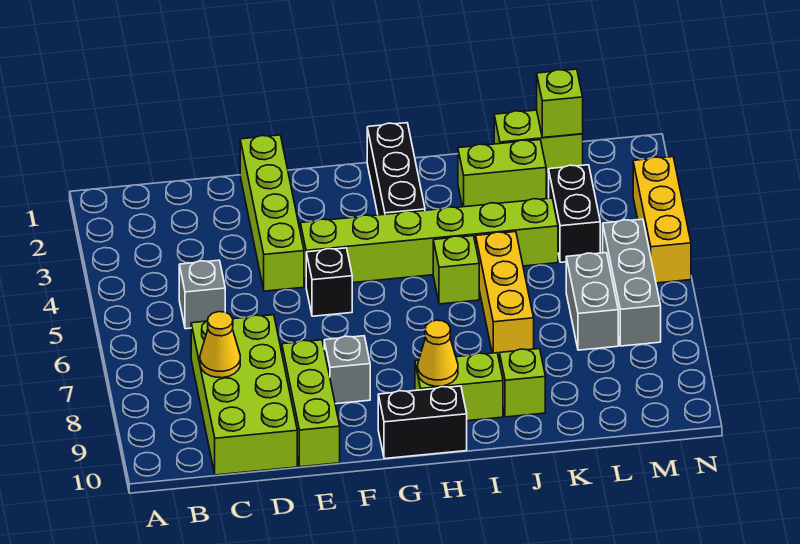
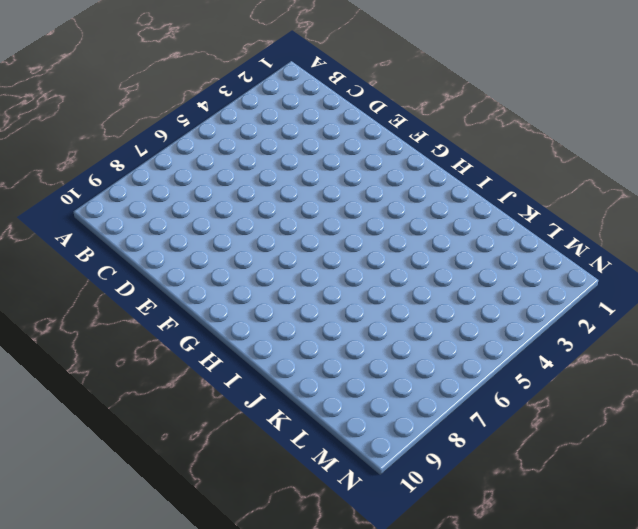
none -> grey 1x1 brick [179,260,225,329]
none -> lime 2x4 brick [191,315,297,475]
none -> lime 1x4 brick [240,135,304,291]

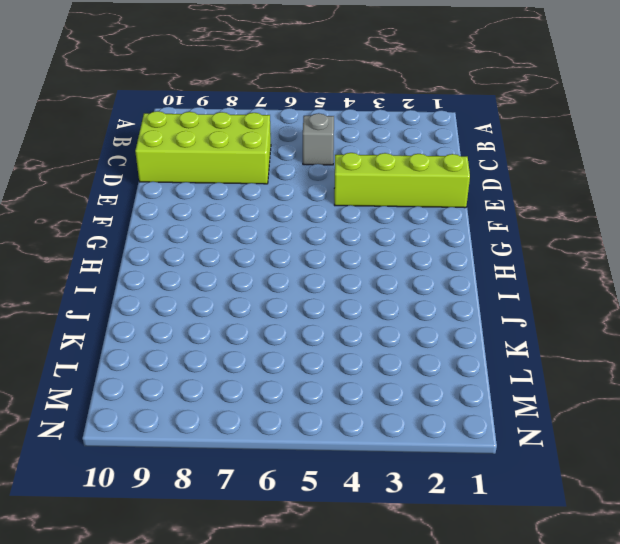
none -> lime 1x3 brick [282,340,340,467]
none -> lime 1x6 brick [300,198,558,284]
none -> black 1x1 brick [306,248,352,316]

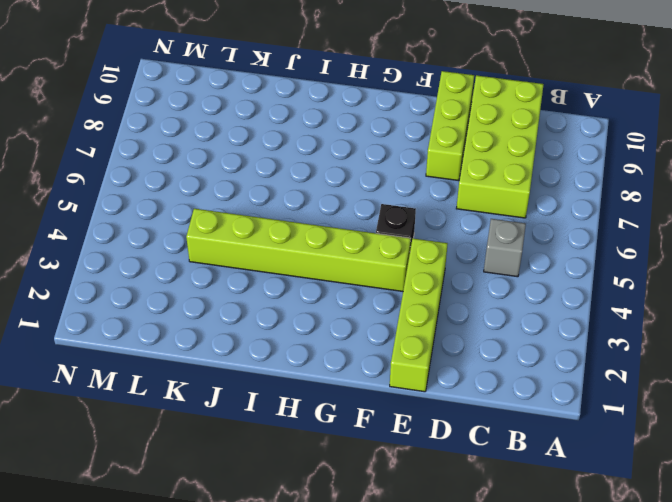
none -> grey 1x1 brick [324,336,370,404]
none -> black 1x2 brick [378,386,467,459]
none -> black 1x3 brick [367,123,425,215]

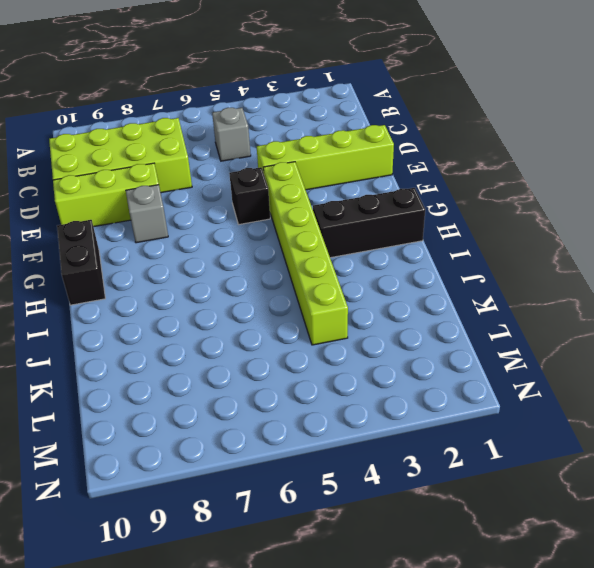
none -> lime 1x2 brick [415,353,503,421]
none -> lime 1x1 brick [433,236,479,304]
none -> lime 1x2 brick [458,140,546,207]

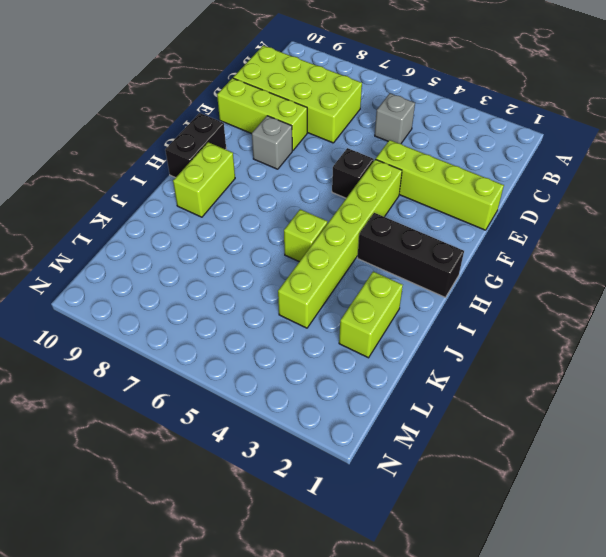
none -> yellow 1x3 brick [476,232,534,358]
none -> lime 1x1 brick [500,349,545,417]
none -> lime 1x2 brick [494,110,583,174]

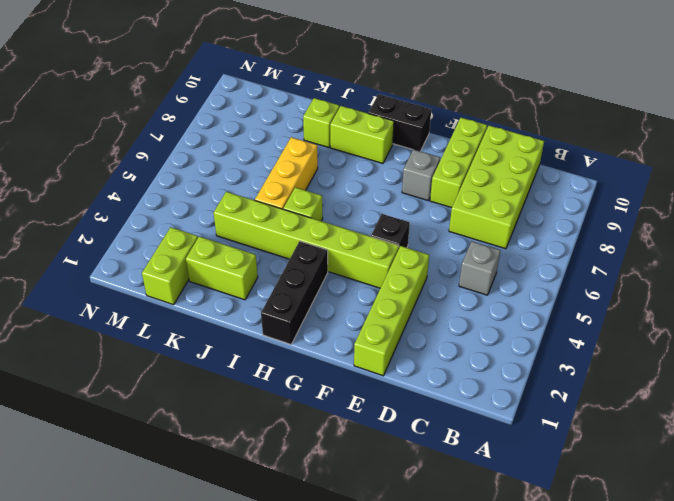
lime 1x2 brick [142,227,198,305] -> lime 1x2 brick turned to [494,110,583,174]
none -> black 1x2 brick [549,165,600,262]
none -> grey 1x2 brick [566,253,618,350]
none -> grey 1x3 brick [603,219,661,346]

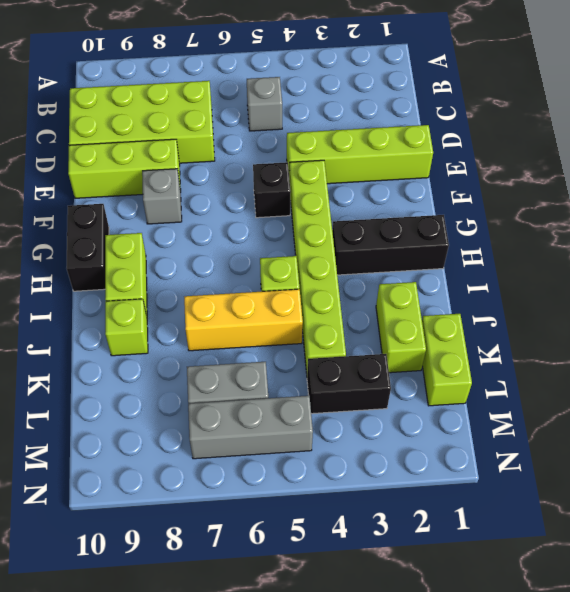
none -> yellow 1x3 brick [633,157,691,283]
none -> yellow 1x1 cone [200,312,240,378]
none -> yellow 1x1 cone [418,320,458,386]

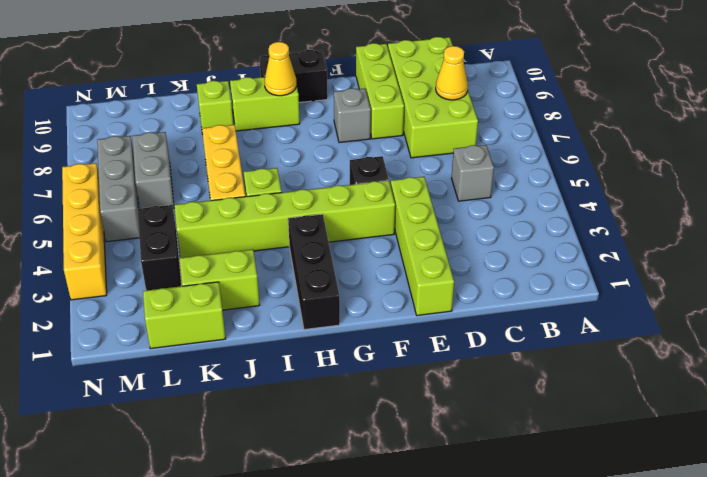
yellow 1x4 brick [62,163,107,300] -> yellow 1x3 brick [633,157,691,283]
none -> lime 1x1 brick [537,69,583,138]

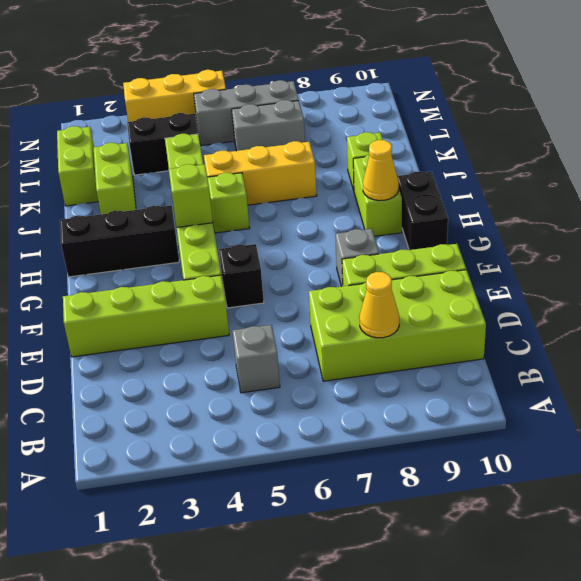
lime 1x1 brick [169,164,213,227] -> lime 1x1 brick moved to [537,69,583,138]

